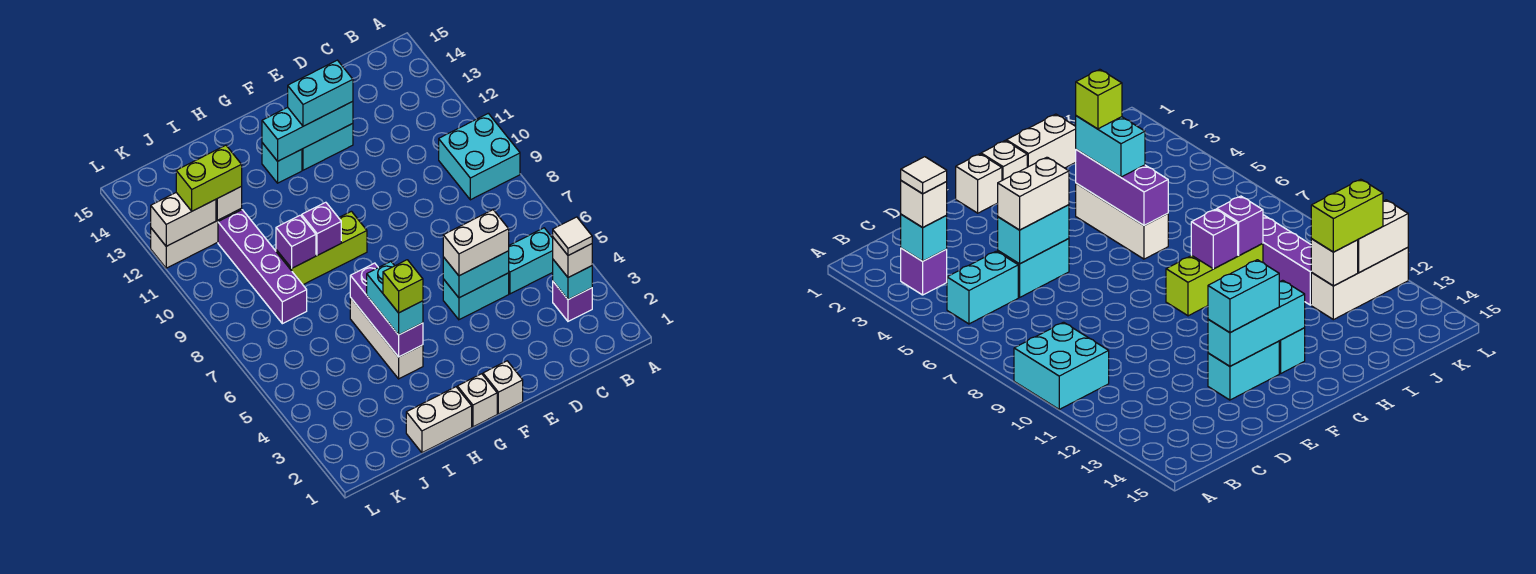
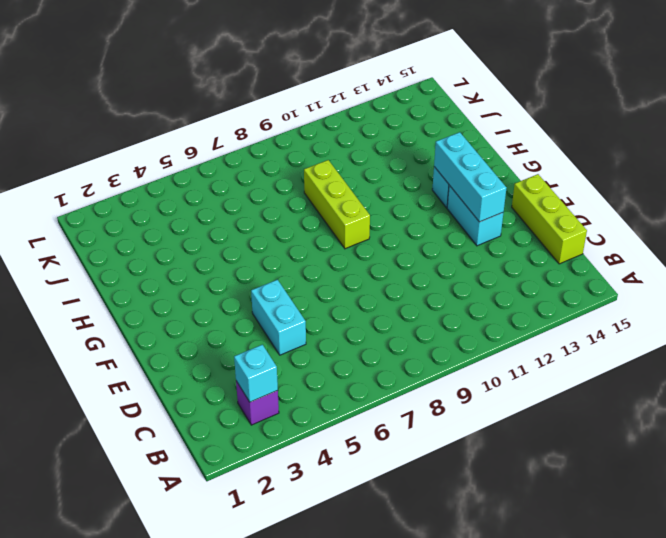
lime 1x3 brick [512,174,587,264] -> none
none -> cyan 2x2 brick [439,113,520,200]
none -> cyan 1x2 brick [509,228,553,294]
none -> white 1x1 brick [483,361,523,414]

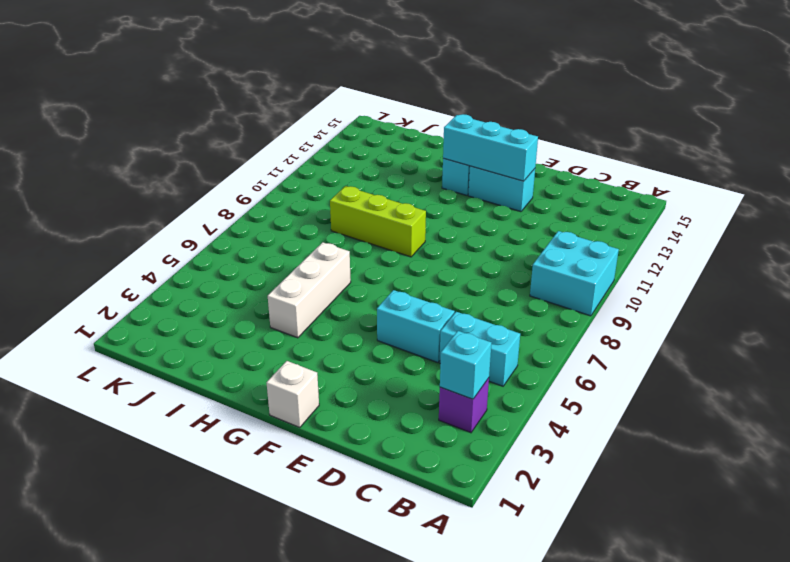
none -> white 1x1 brick [457,374,497,427]
none -> white 1x2 brick [406,387,472,453]
none -> purple 1x4 brick [218,210,307,324]

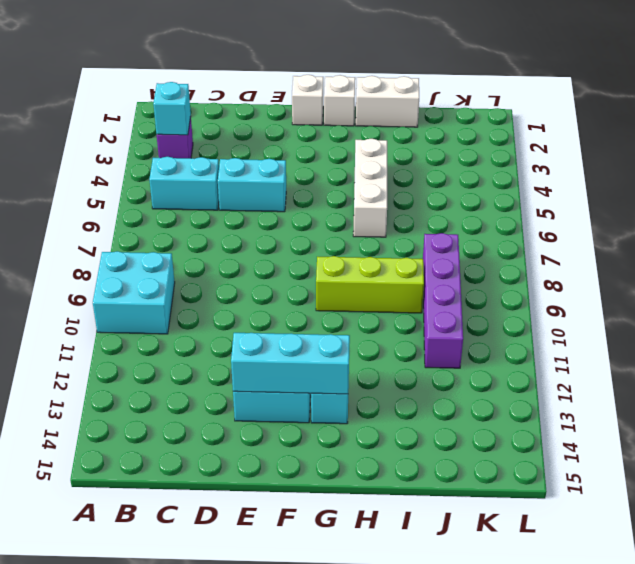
none -> white 1x3 brick [151,208,242,268]
none -> cyan 1x2 brick [443,251,509,298]
none -> purple 1x3 brick [350,263,423,357]

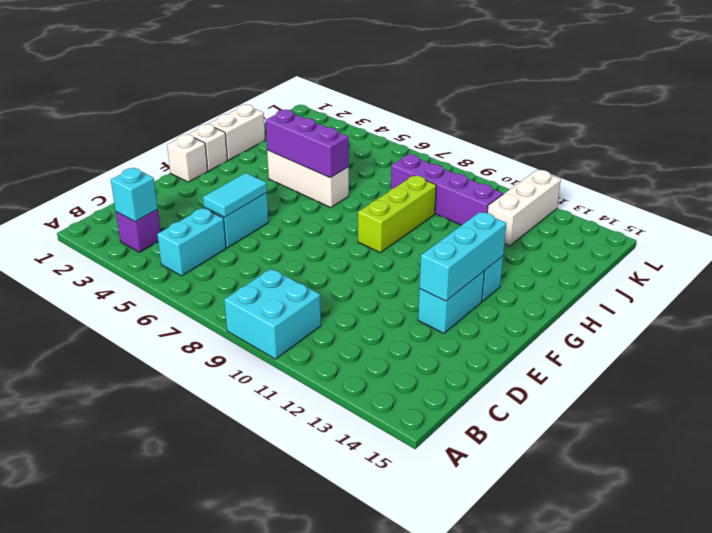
cyan 1x2 tile [203,173,267,217] -> cyan 1x2 brick [443,251,509,298]
none -> purple 1x1 brick [302,202,341,255]
none -> purple 1x1 brick [276,215,316,268]
none -> white 1x1 brick [216,186,242,220]

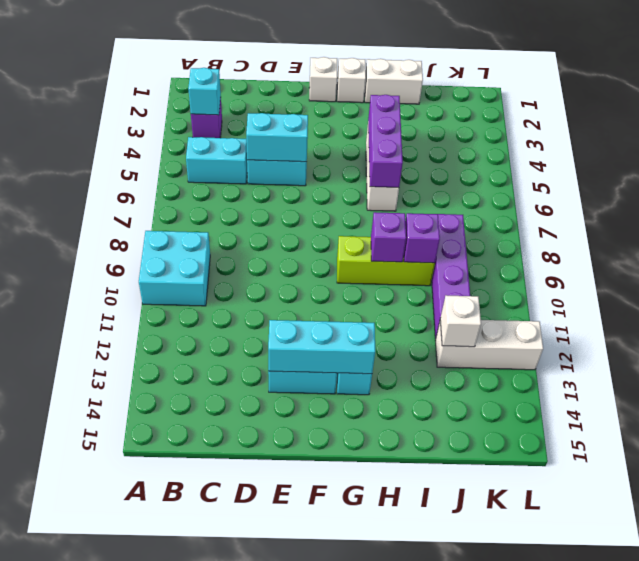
none -> white 1x2 brick [151,193,216,246]
none -> white 1x1 brick [553,238,592,277]
none -> white 1x2 brick [443,210,509,276]

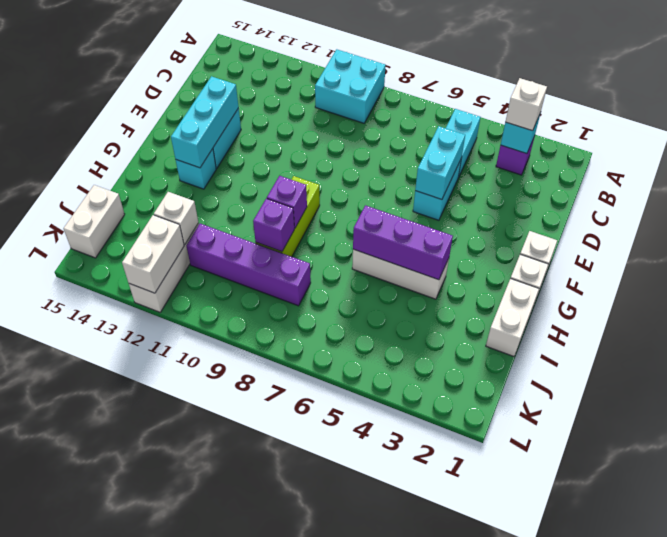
white 1x2 brick [64,185,125,258] -> white 1x2 brick moved to [443,210,509,276]
none -> cyan 1x2 brick [288,60,353,126]
none -> cyan 1x2 brick [367,262,423,335]
none -> lime 1x2 brick [176,145,242,211]

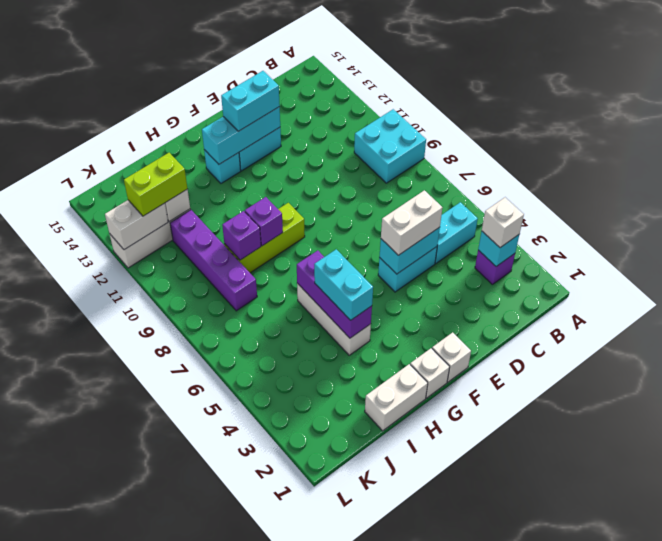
none -> white 1x1 tile [553,217,592,255]
none -> lime 1x1 brick [383,260,423,313]

